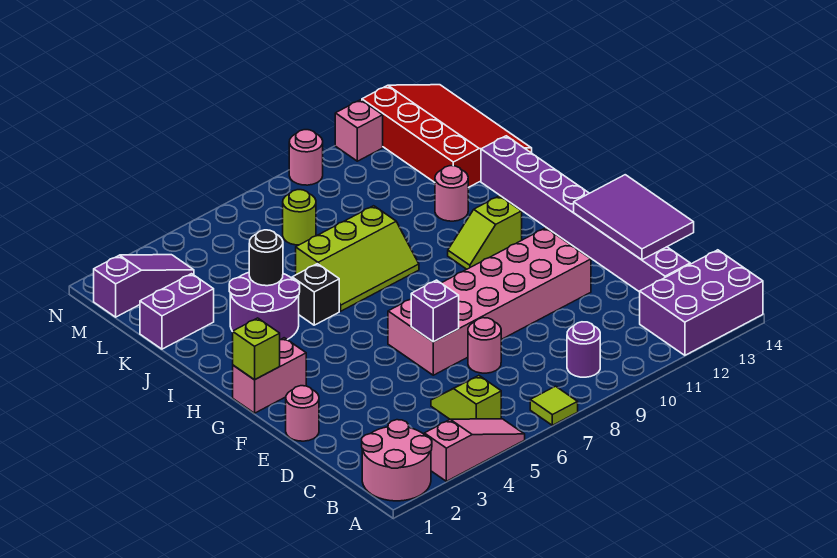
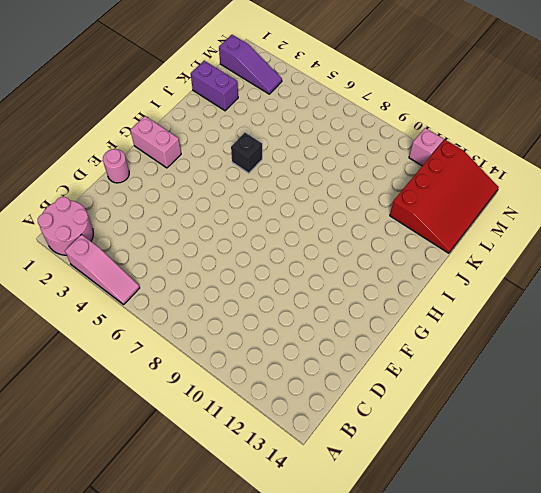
none -> lime 1x1 tile [530,386,578,425]
none -> purple 2x3 brick [640,250,763,355]
none -> lime 1x2 slope [431,376,501,419]

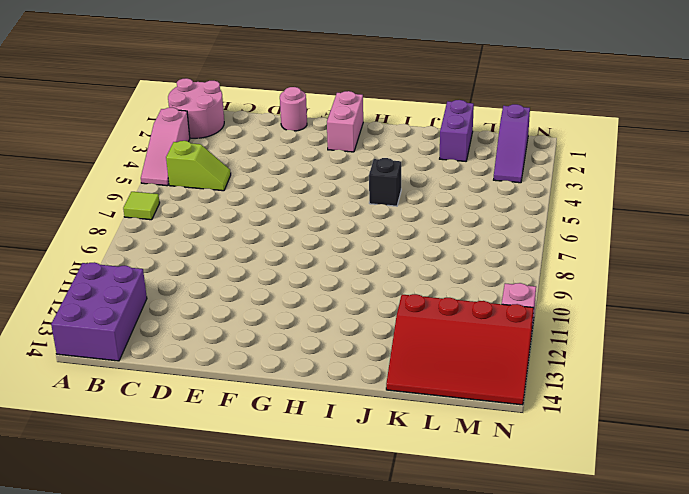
none -> purple 1x1 round brick [567,322,600,377]
none -> purple 1x8 brick [481,136,690,292]
none -> pink 1x1 round brick [468,318,501,373]

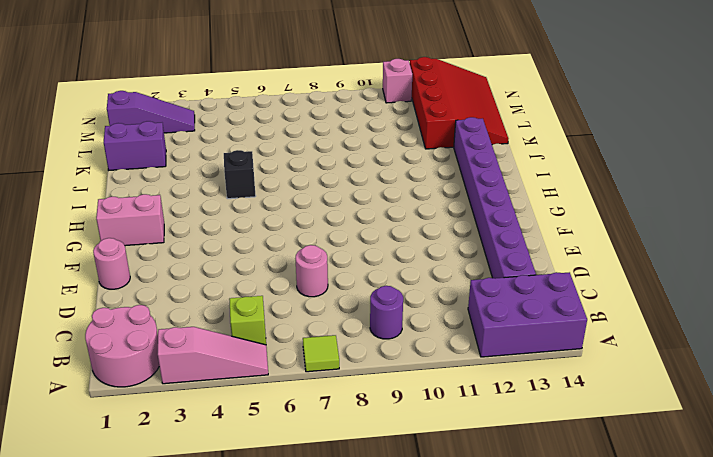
none -> pink 2x6 brick [388,228,591,375]
none -> lime 1x2 slope [448,196,522,269]
none -> purple 2x2 round brick [229,273,300,340]

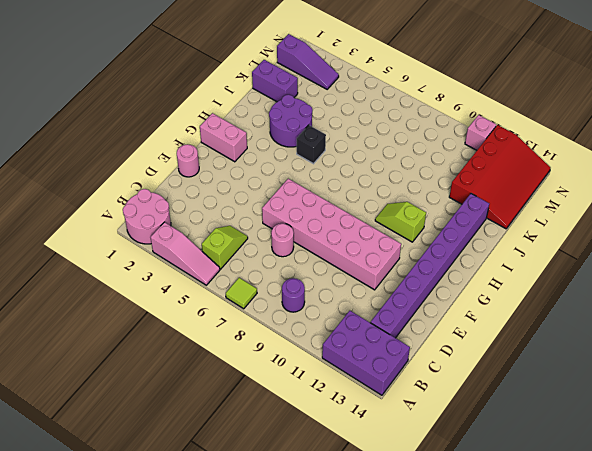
none -> lime 2x3 slope [296,206,419,311]
none -> pink 1x1 round brick [435,166,468,221]
none -> lime 1x1 round brick [283,190,316,245]

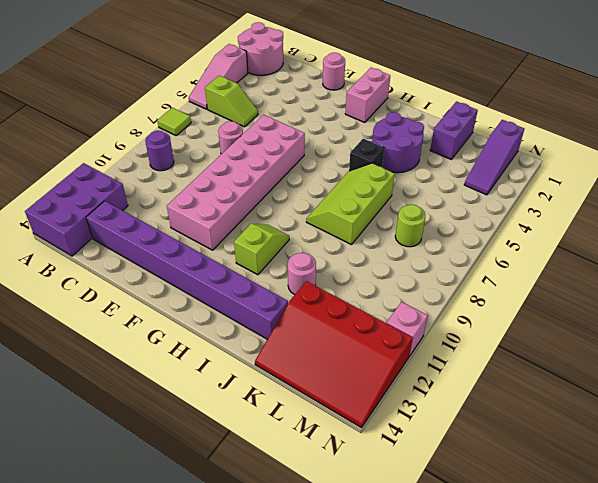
none -> pink 1x1 round brick [289,130,323,185]
none -> purple 2x3 tile [574,175,694,260]
none -> purple 1x1 brick [411,280,459,342]

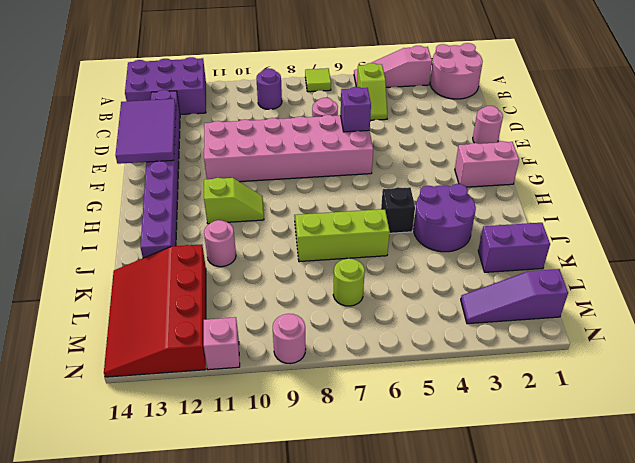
none -> lime 1x1 brick [233,318,280,380]
none -> black 1x1 round brick [249,230,283,286]

